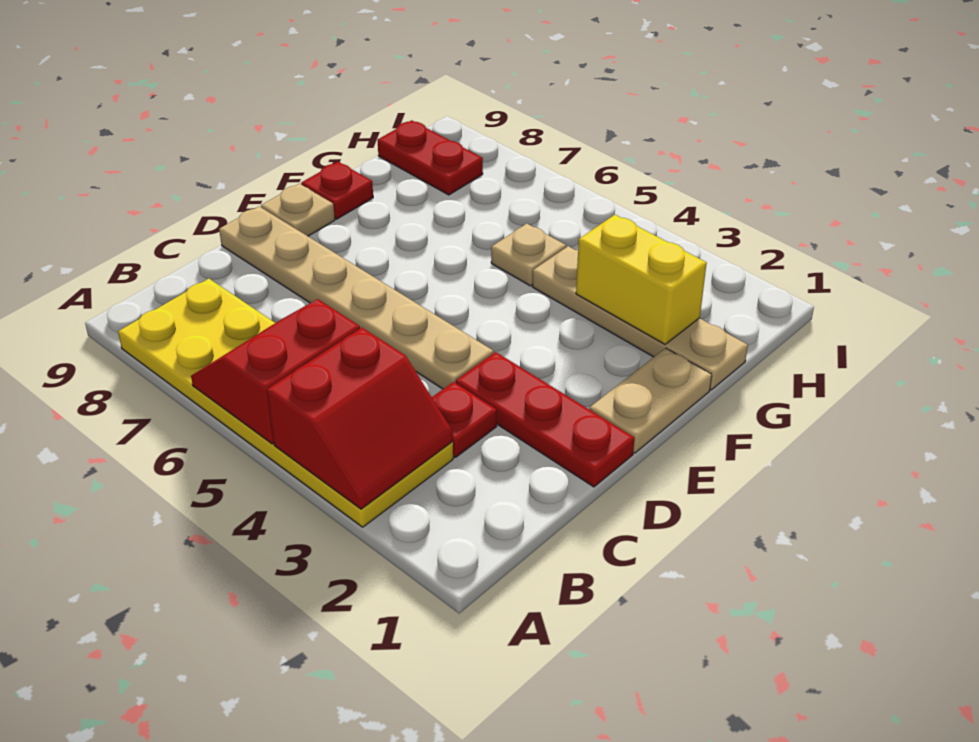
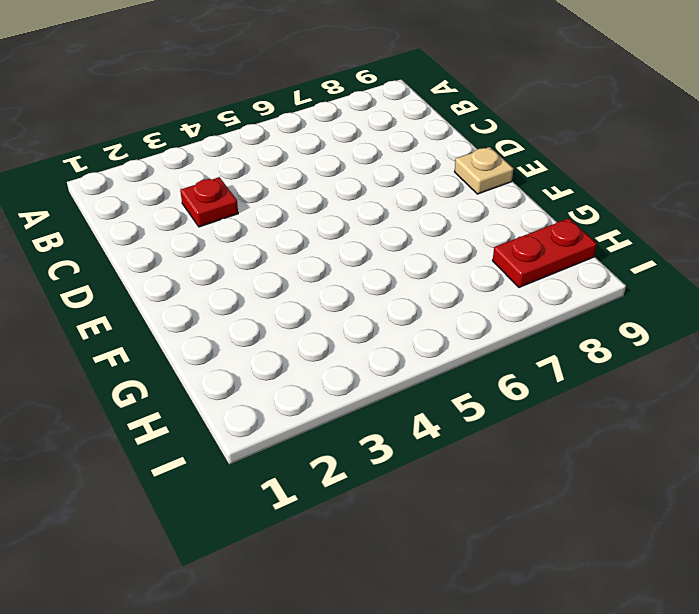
none -> yellow 2x6 plate [118,279,453,527]
none -> red 1x3 plate [456,352,634,487]
none -> tan 1x6 plate [219,206,493,389]

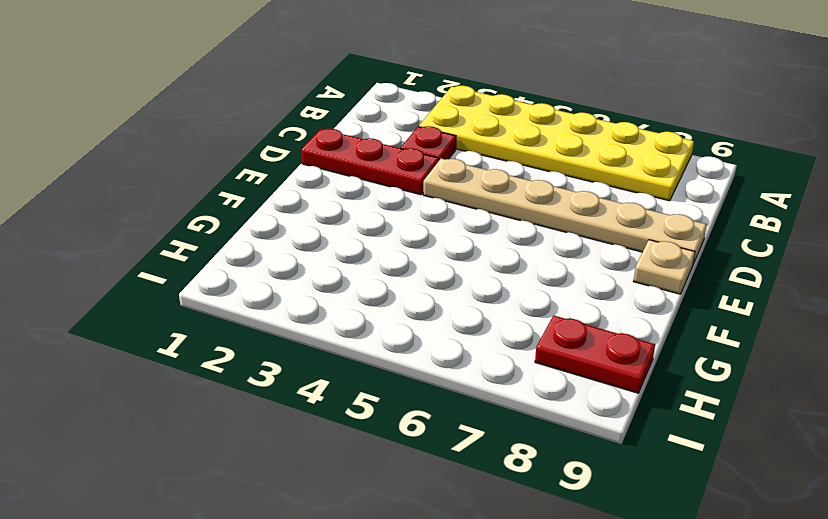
none -> tan 1x2 plate [590,348,712,453]
none -> red 1x1 plate [301,162,373,219]
none -> tan 1x4 plate [532,246,748,390]

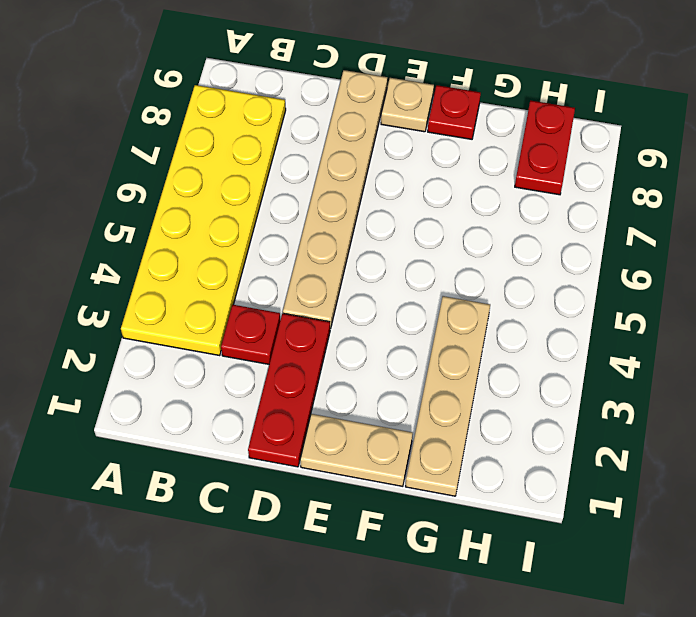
none -> tan 1x1 plate [491,224,566,286]
none -> red 2x2 slope [267,328,453,509]
none -> red 2x2 slope [191,299,360,444]

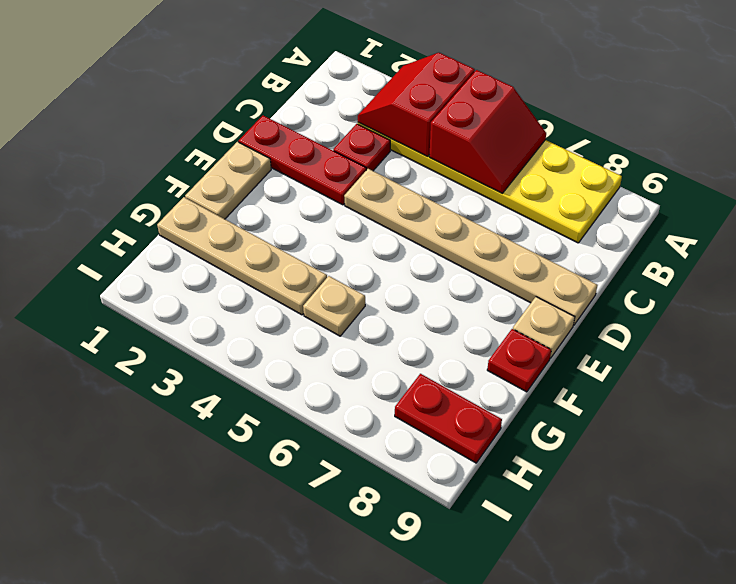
none -> yellow 1x2 brick [576,215,707,344]

